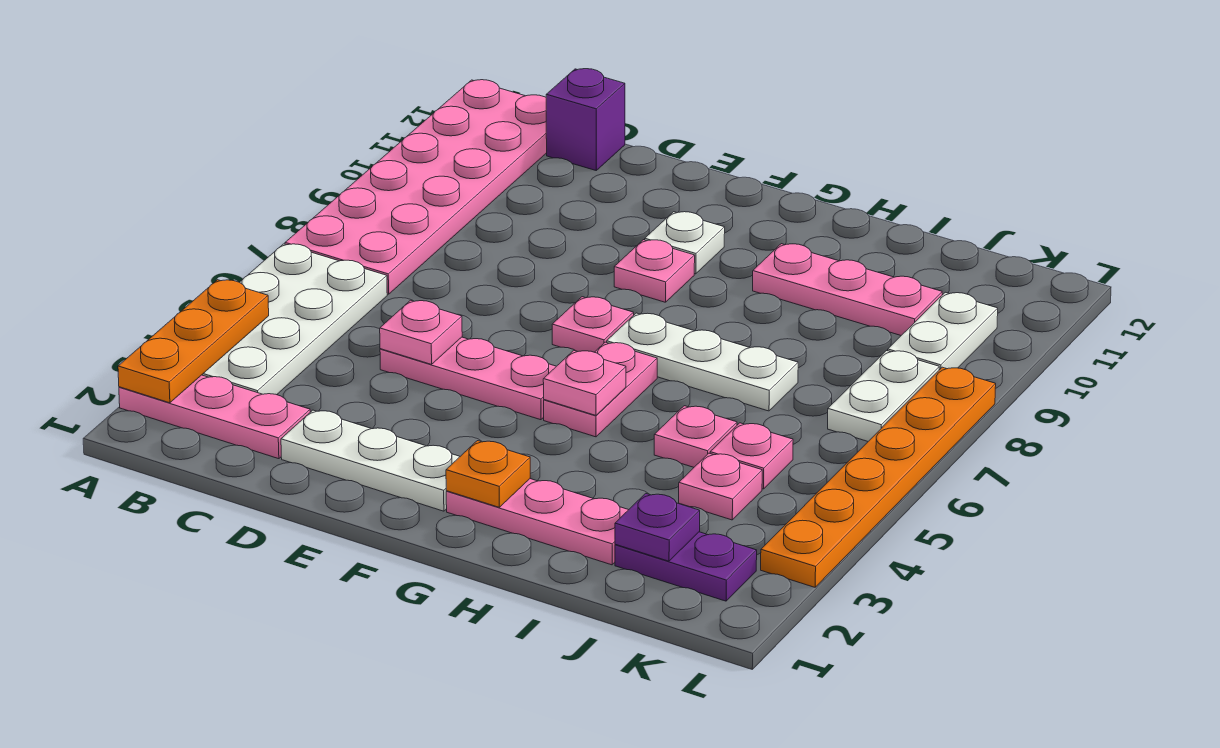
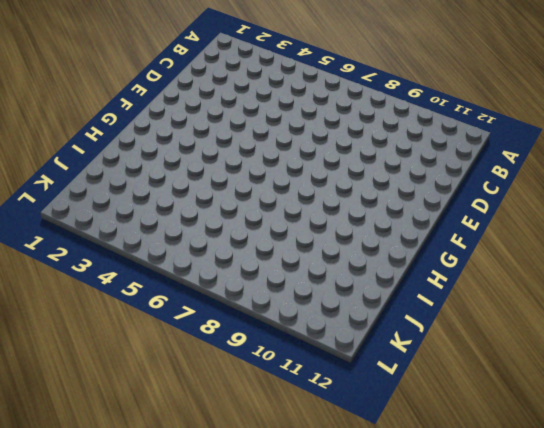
none -> pink 1x3 plate [119,375,310,459]
none -> white 2x4 plate [202,244,387,395]
none -> pink 2x6 plate [285,80,547,294]

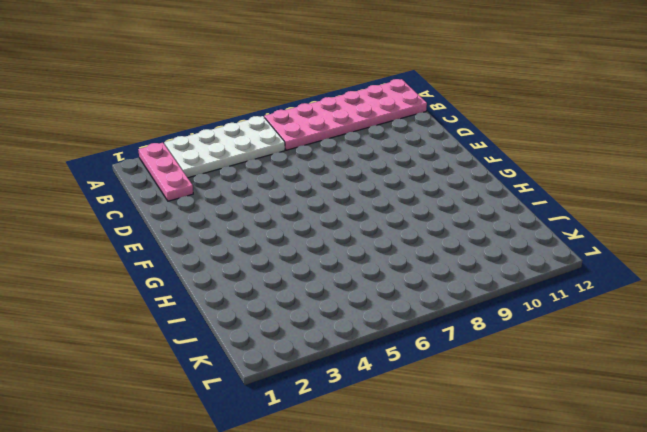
none -> purple 1x1 brick [546,69,625,170]
none -> white 1x3 plate [281,410,460,511]
none -> pink 1x3 plate [380,337,556,420]

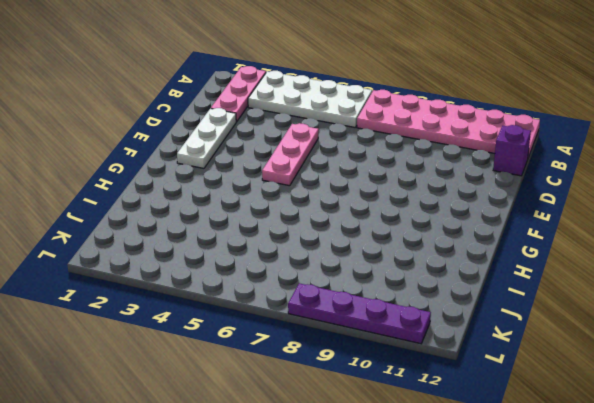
purple 1x4 plate [288,283,431,344] -> orange 1x6 plate [761,367,996,587]
none -> pink 1x1 plate [552,297,634,352]
none -> pink 1x1 plate [614,240,695,302]
none -> white 1x1 plate [645,212,725,274]

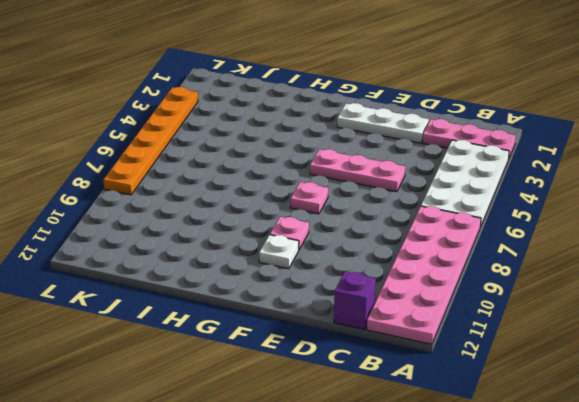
none -> pink 1x3 plate [446,479,628,565]
none -> pink 1x2 plate [544,342,657,437]
none -> white 1x3 plate [607,313,798,411]

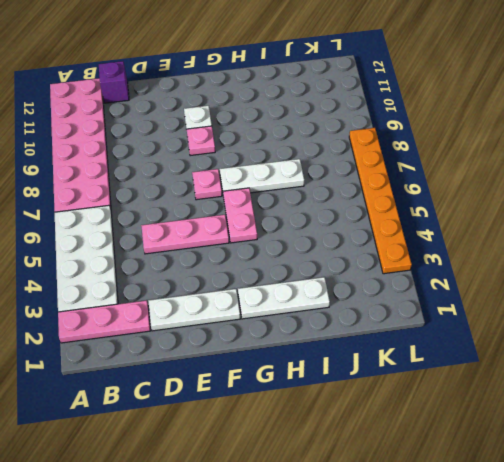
white 1x3 plate [238,277,330,319] -> pink 1x3 plate [446,479,628,565]
none -> pink 1x3 plate [753,244,942,335]
none -> pink 1x1 plate [654,406,737,467]
none -> purple 1x2 plate [615,532,757,601]

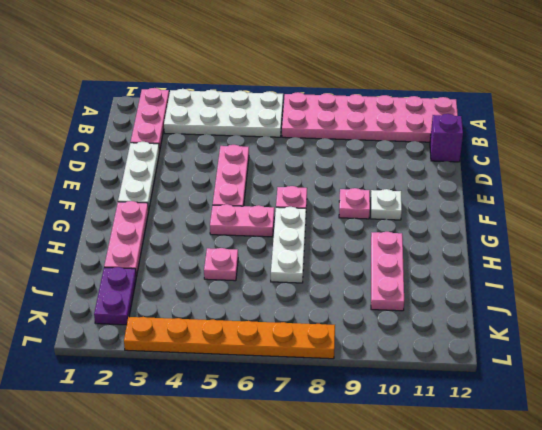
none -> pink 1x1 plate [679,453,762,520]
none -> pink 1x1 plate [710,423,793,489]
none -> white 1x2 plate [828,351,939,441]

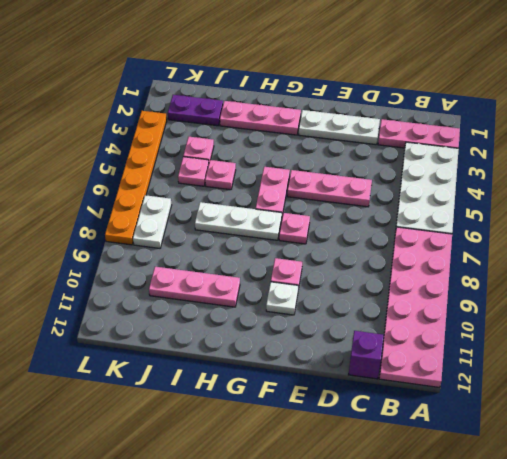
none -> white 1x2 plate [888,292,998,370]
none -> orange 1x3 plate [118,280,269,403]
none -> pink 1x1 plate [380,300,462,364]

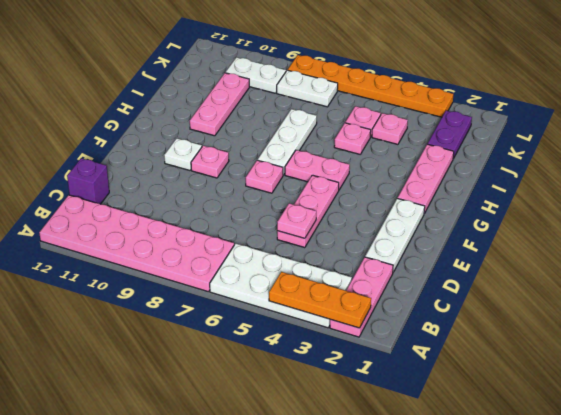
none -> orange 1x1 plate [446,441,530,507]
none -> pink 1x1 plate [543,350,626,415]
none -> purple 1x1 plate [615,493,700,561]

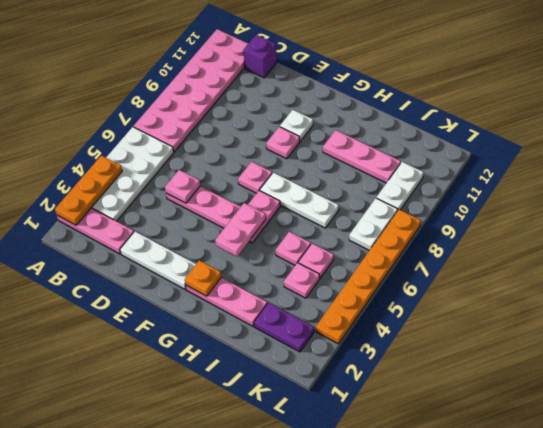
pink 1x2 plate [215,203,266,256] -> pink 1x1 plate [543,350,626,415]
none -> purple 1x1 plate [615,493,700,561]

